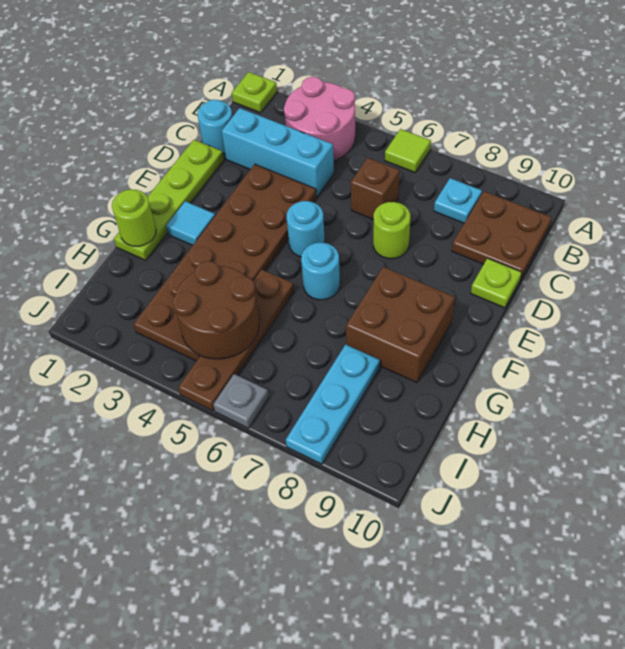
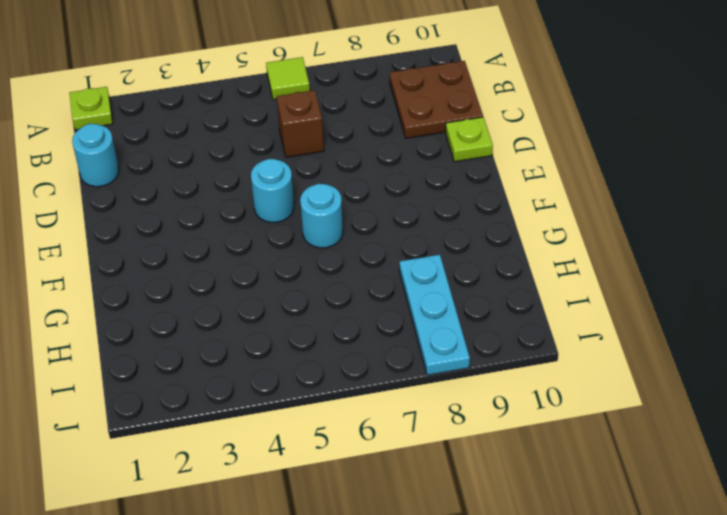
none -> pink 2x2 round brick [284,77,355,161]
none -> cyan 1x1 plate [434,178,482,223]
none -> cyan 1x3 brick [222,108,334,197]

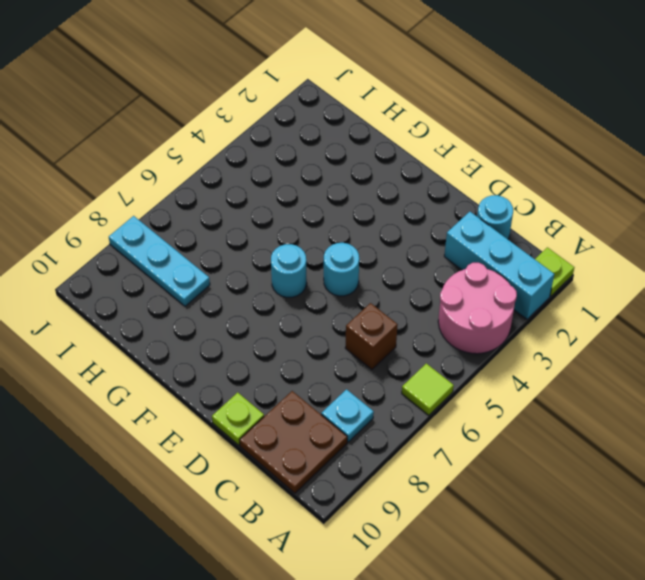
cyan 1x3 brick [444,212,554,319] -> cyan 1x3 brick turned to [222,108,334,197]
none -> lime 1x4 plate [114,140,224,260]
none -> brown 2x6 plate [134,164,317,361]
none -> lime 1x1 round brick [373,202,410,259]

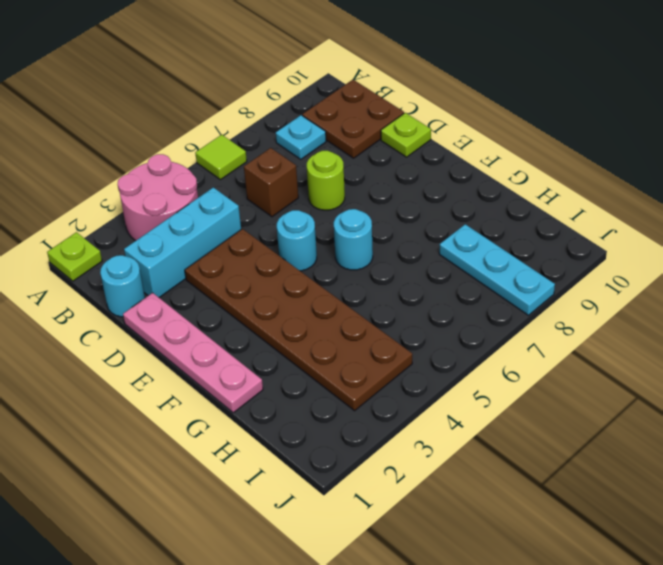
pink 1x4 plate [123,293,263,413] -> lime 1x4 plate [114,140,224,260]
none -> cyan 1x1 tile [166,201,215,245]
none -> brown 2x2 brick [346,267,455,383]
none -> brown 1x4 plate [178,269,294,411]

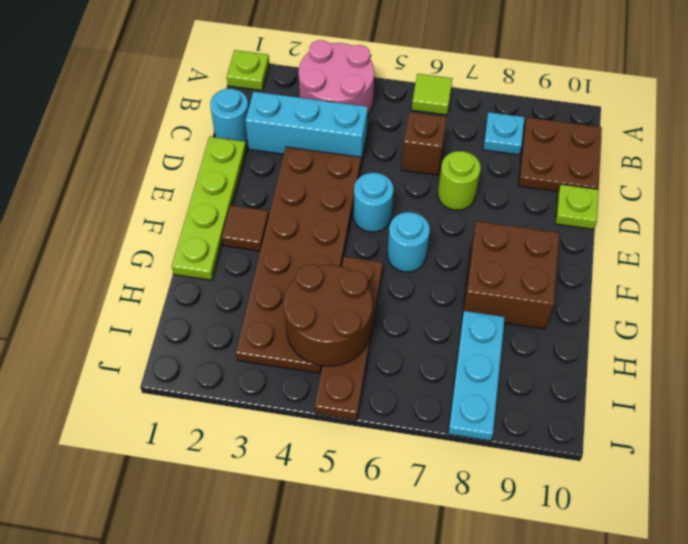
brown 1x1 tile [222,205,269,251] -> cyan 1x1 tile [166,201,215,245]
none -> grey 1x1 plate [213,374,269,428]
none -> lime 1x1 round brick [112,189,156,246]

